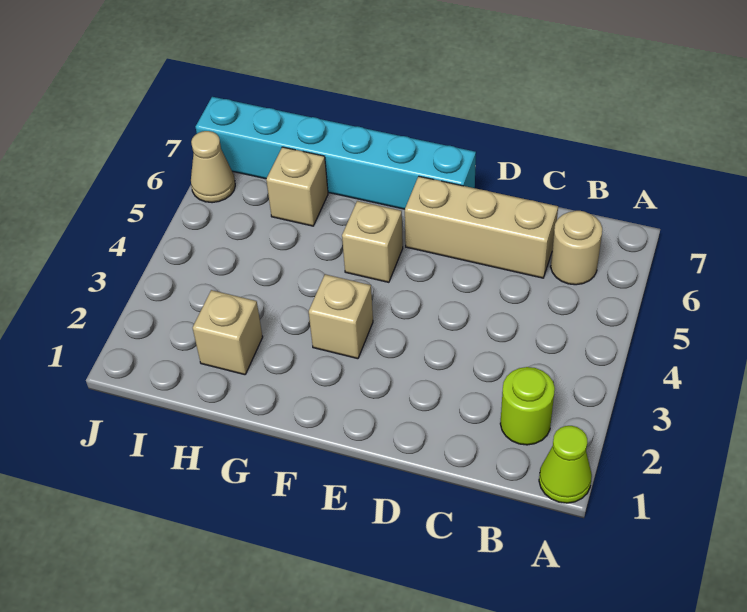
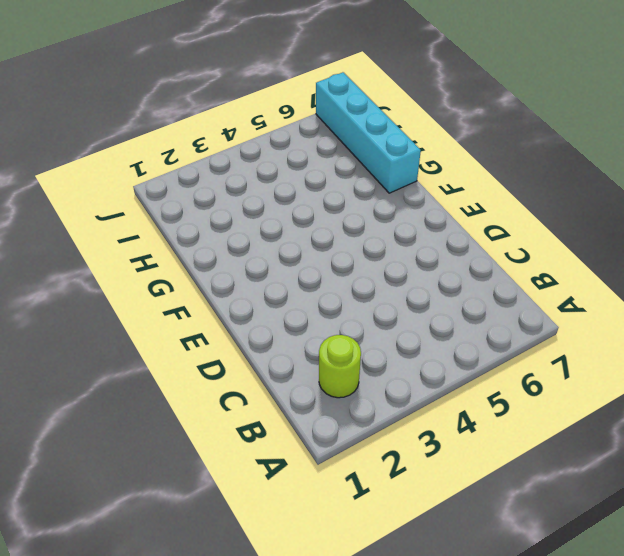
cyan 1x4 brick [316,72,421,193] -> cyan 1x6 brick [196,97,476,209]
none -> lime 1x1 cone [539,426,592,503]
none -> tan 1x1 round brick [551,211,602,285]

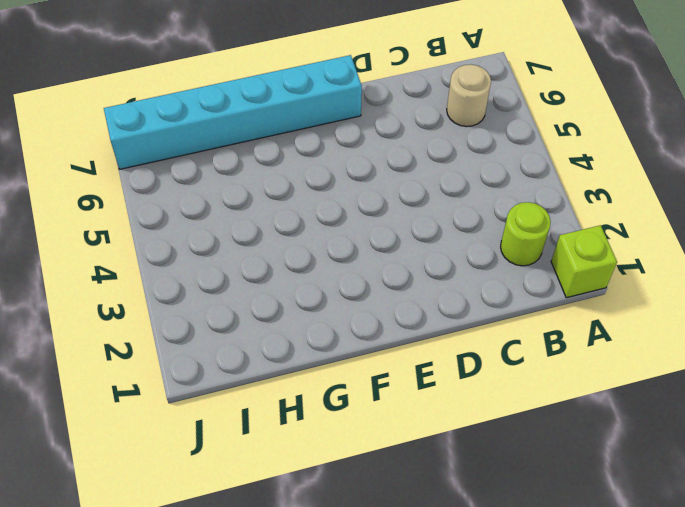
lime 1x1 brick [551,225,617,298] -> lime 1x1 cone [539,426,592,503]
none -> tan 1x3 brick [405,176,558,278]
none -> tan 1x1 brick [309,274,373,359]

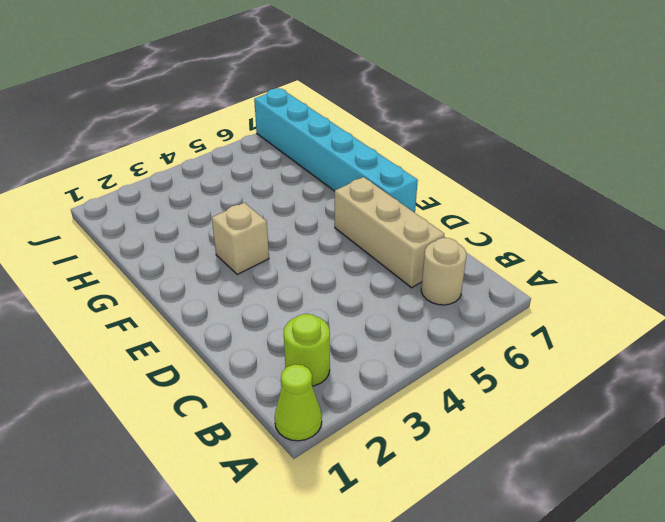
none -> tan 1x1 brick [342,201,403,282]
none -> tan 1x1 brick [193,290,263,375]

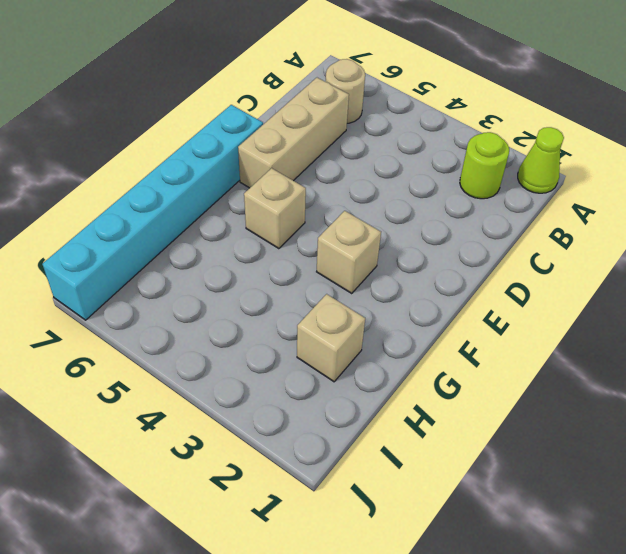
none -> tan 1x1 brick [266,147,328,226]
none -> tan 1x1 cone [191,131,235,203]

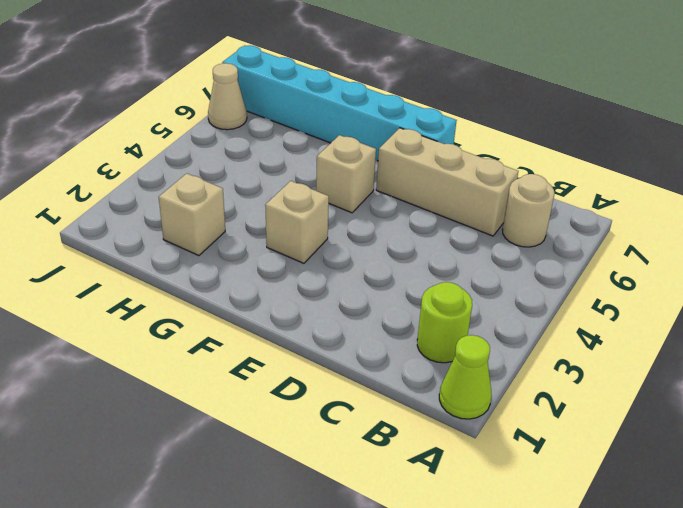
none -> tan 1x1 brick [266,147,328,226]

